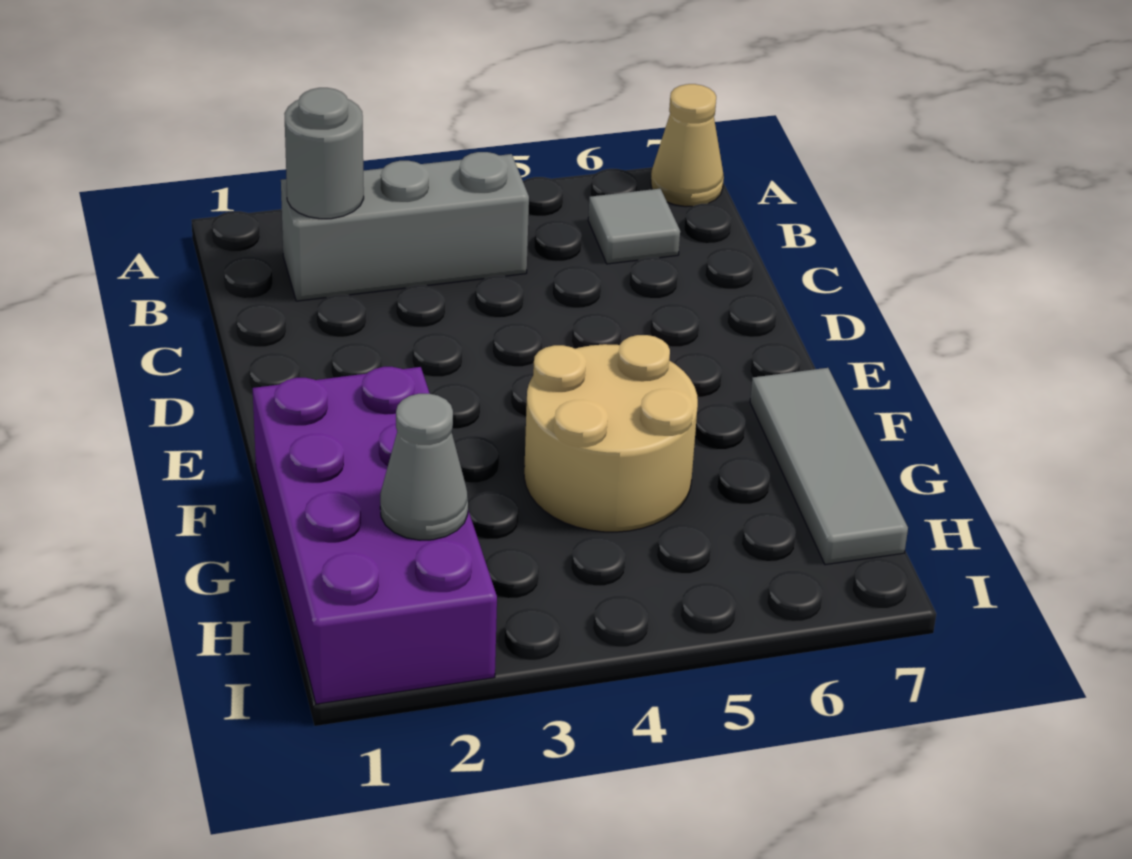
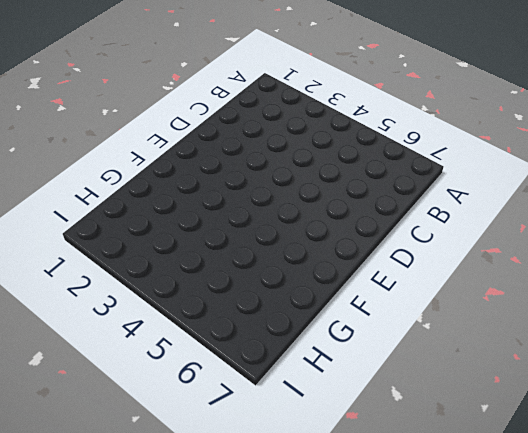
none -> tan 1x1 cone [651,84,724,207]
none -> grey 1x3 brick [281,152,529,301]

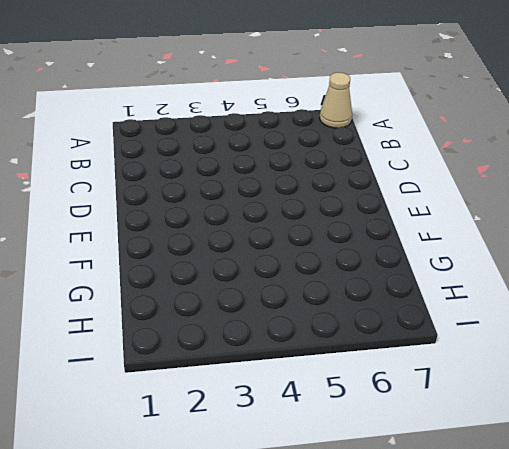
none -> grey 1x3 brick [281,152,529,301]
none -> grey 1x1 tile [588,189,680,264]

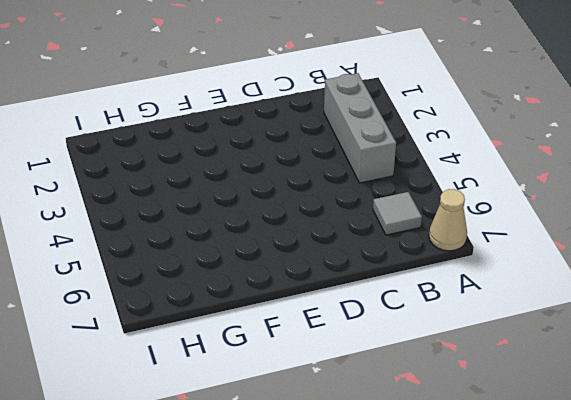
none -> purple 2x4 brick [252,367,497,704]
none -> tan 2x2 round brick [524,335,698,532]

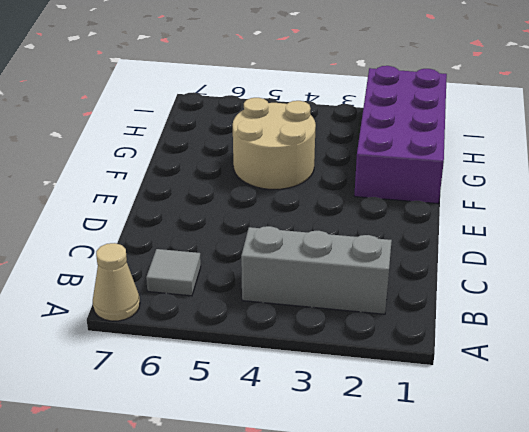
none -> grey 1x3 tile [750,368,908,565]
none -> grey 1x1 round brick [284,88,364,219]

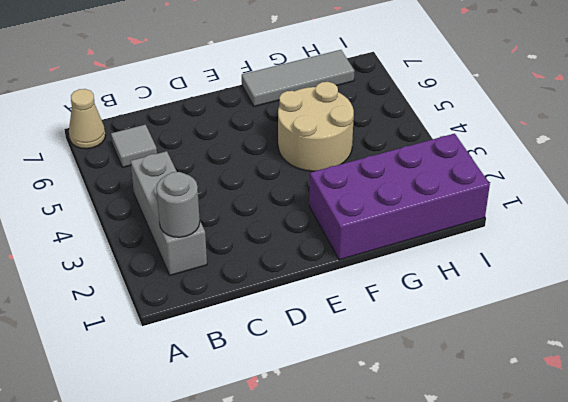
none -> grey 1x1 cone [380,394,468,540]

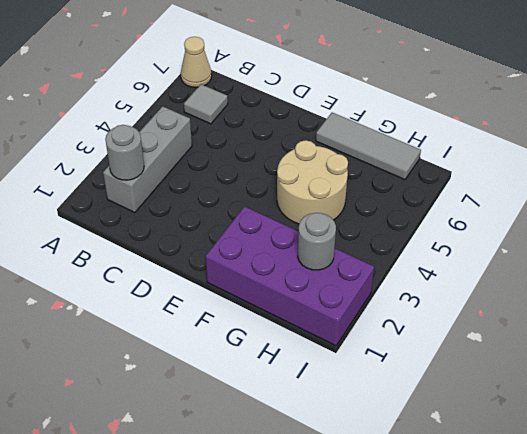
grey 1x1 round brick [298,213,336,270] -> grey 1x1 cone [380,394,468,540]

